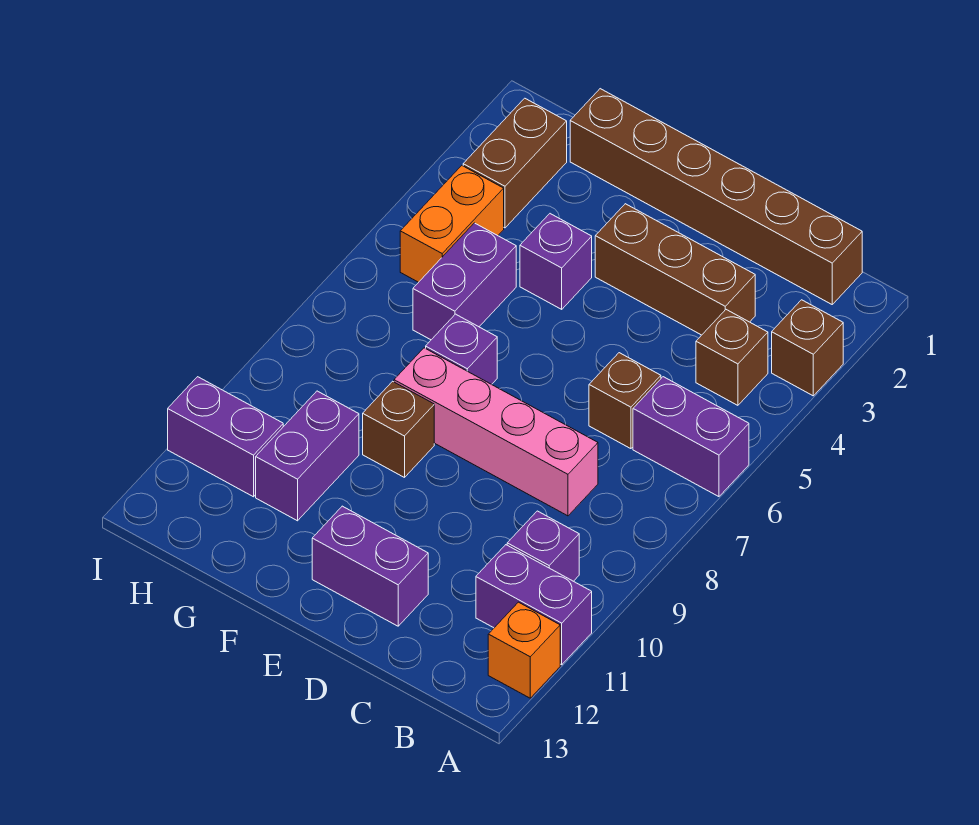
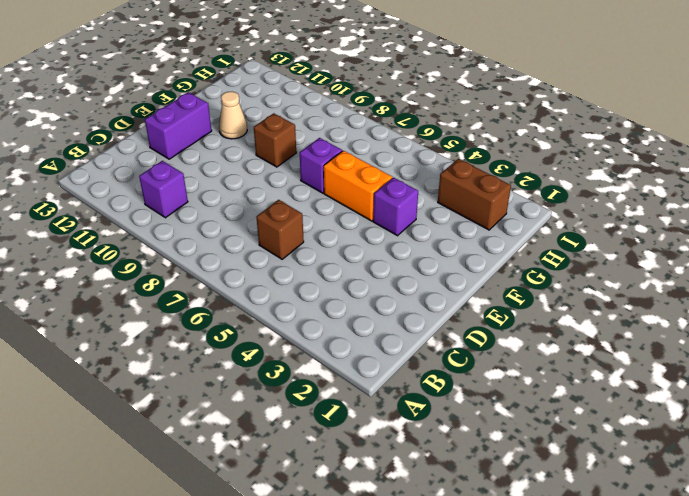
orange 1x2 brick [324,151,392,221] -> orange 1x2 brick moved to [400,166,504,282]
tan 1x1 cone [219,92,247,139] -> none
none -> brown 1x1 brick [772,300,843,396]
none -> purple 1x2 brick [633,377,749,497]
none -> purple 1x2 brick [476,545,592,665]

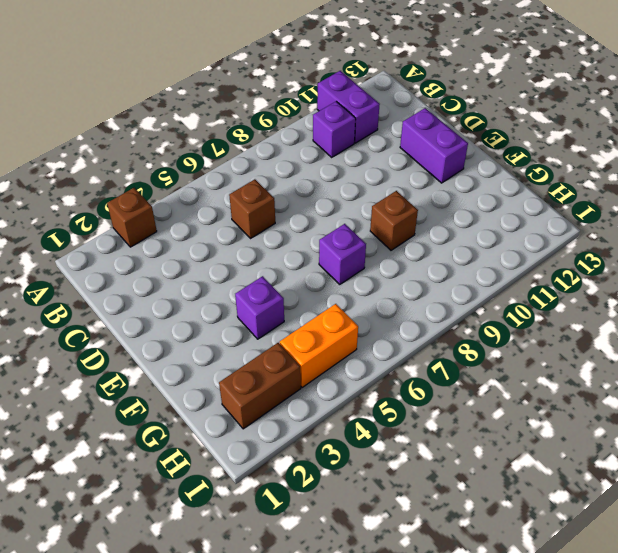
none -> purple 1x2 brick [633,377,749,497]
none -> orange 1x1 brick [488,602,560,698]
none -> brown 1x6 brick [570,89,862,304]

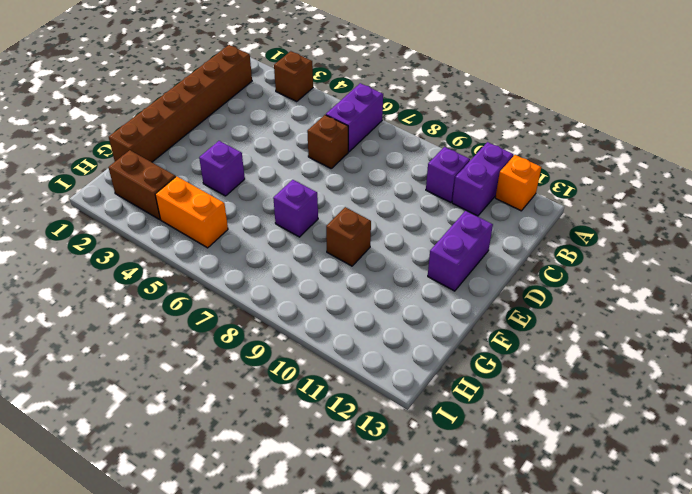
none -> brown 1x1 brick [696,310,768,405]
none -> brown 1x3 brick [595,204,755,335]
none -> pink 1x4 brick [394,348,598,516]

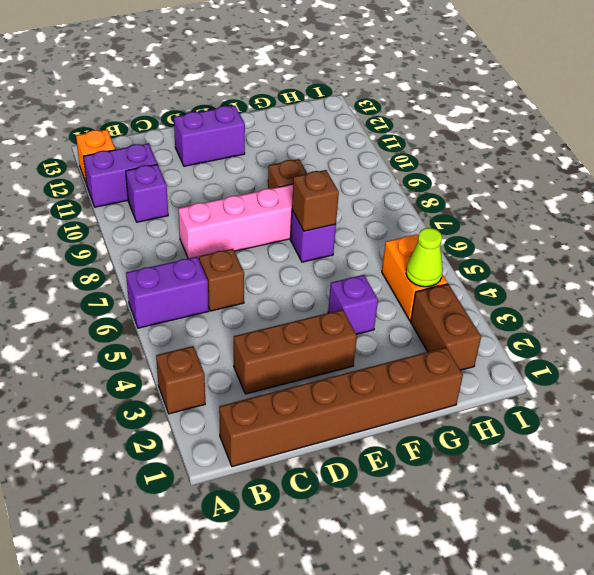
brown 1x1 brick [292,170,339,231] -> brown 1x1 brick moved to [696,310,768,405]
lime 1x1 cone [406,228,443,287] -> none
none -> purple 1x2 brick [413,223,516,340]
none -> purple 1x2 brick [256,391,359,521]
none -> purple 1x2 brick [168,377,283,497]

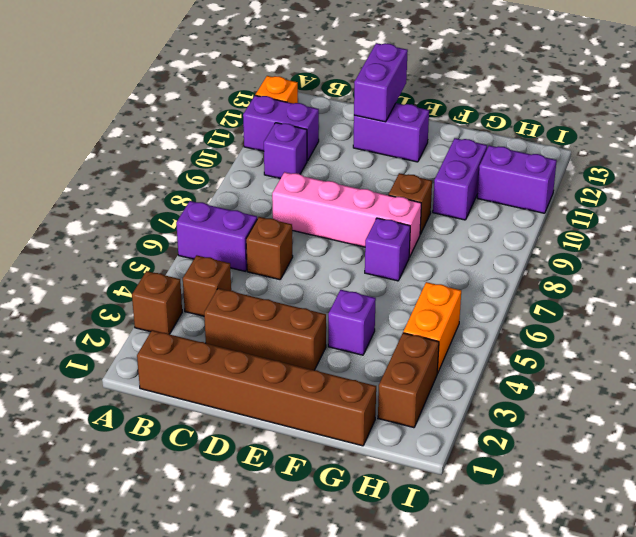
purple 1x2 brick [354,43,408,122] -> purple 1x2 brick moved to [413,223,516,340]

